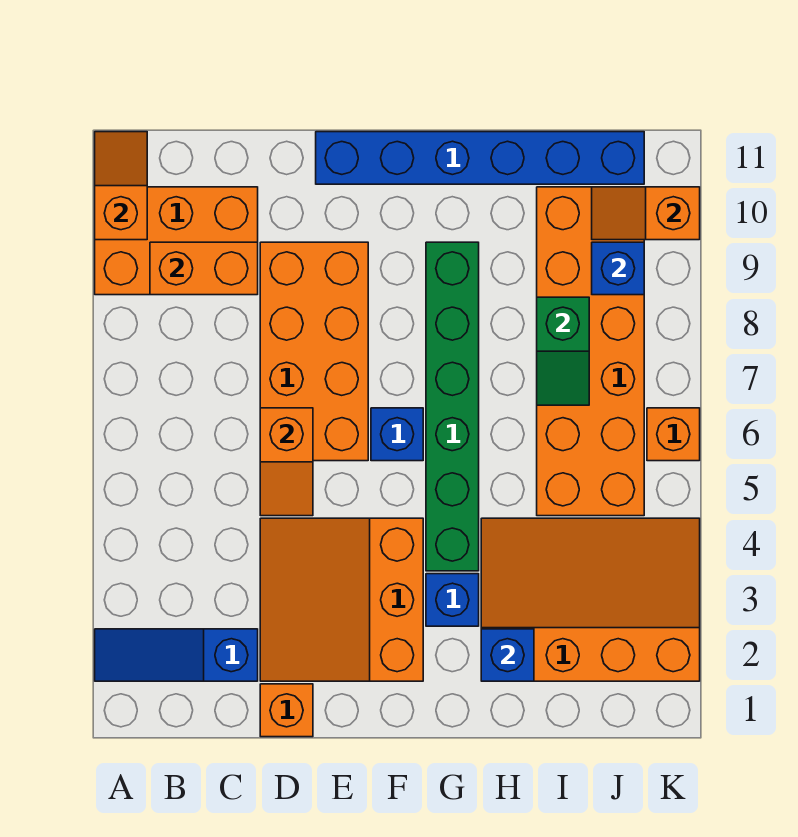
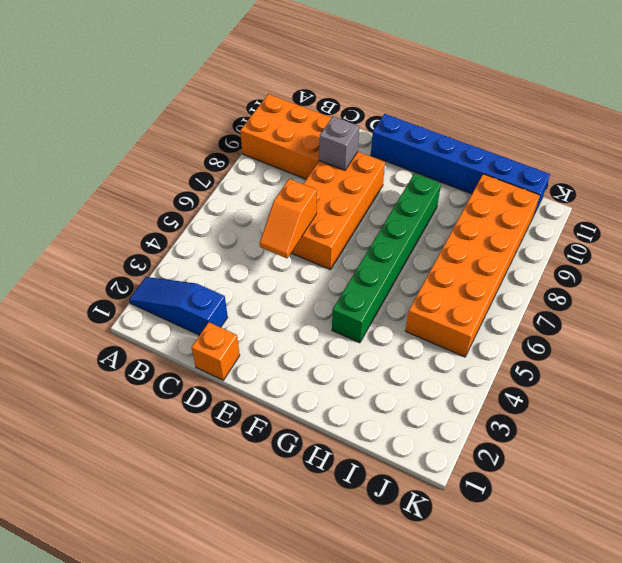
grey 1x1 brick [319,116,359,170] -> none
none -> orange 3x3 slope [260,518,423,681]
none -> blue 1x1 brick [371,408,423,461]
none -> blue 1x1 brick [426,574,479,626]

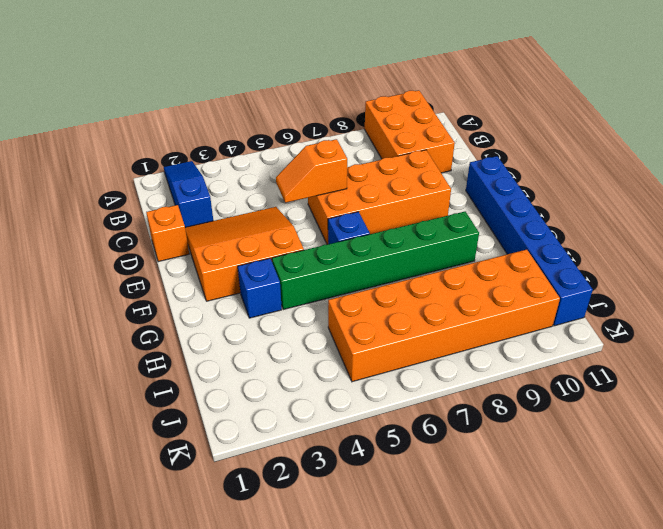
none -> orange 3x4 slope [481,518,700,681]
none -> orange 1x1 brick [647,408,700,461]
none -> orange 1x2 slope [95,132,147,240]

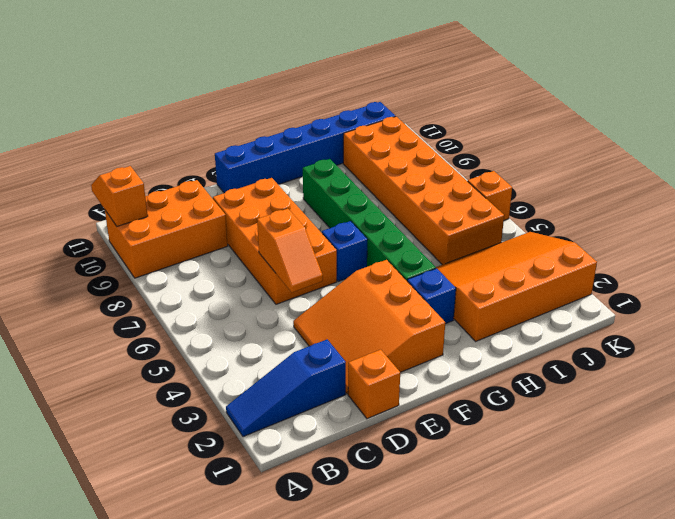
none -> orange 1x2 brick [150,242,258,295]
none -> blue 1x1 brick [481,629,534,681]
none -> green 1x2 slope [537,297,589,405]

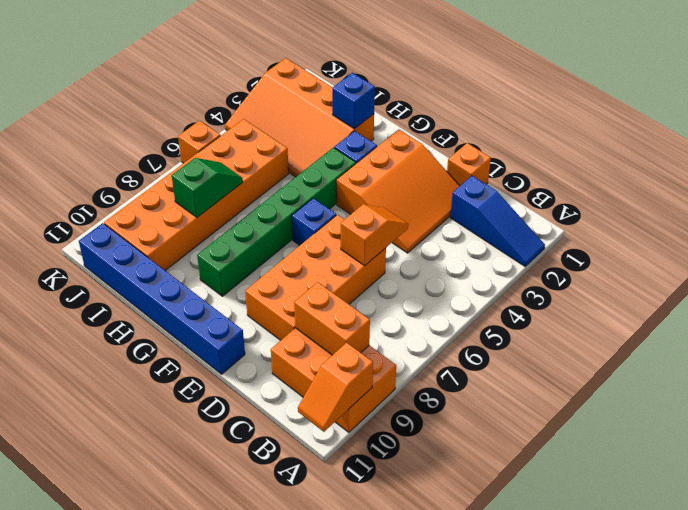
none -> blue 1x1 brick [592,242,644,295]
none -> orange 1x2 slope [592,187,700,240]

